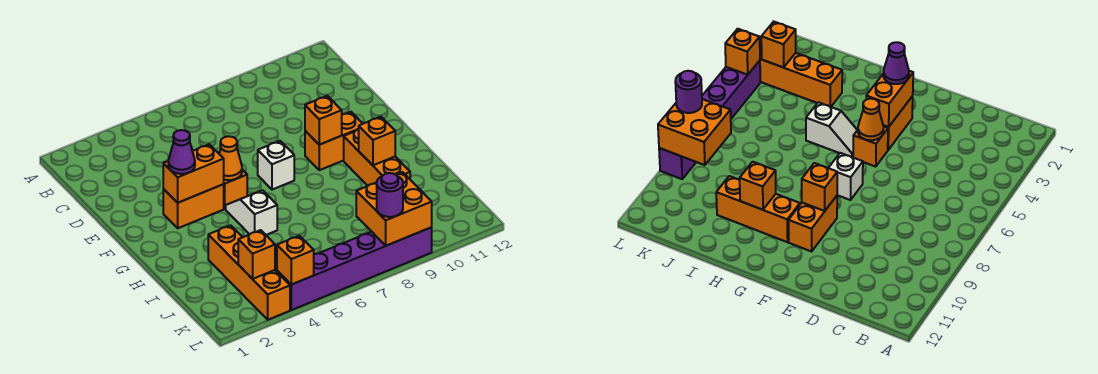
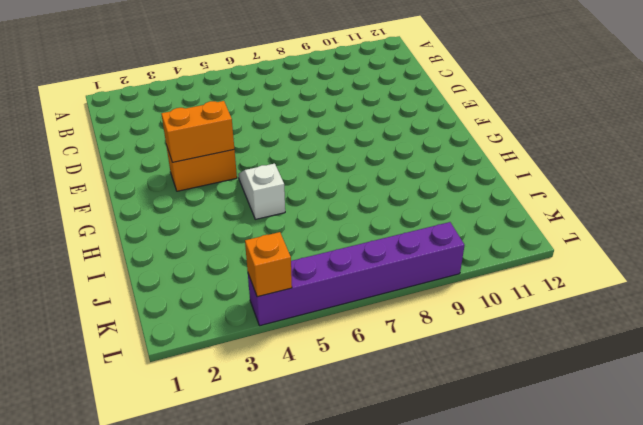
none -> orange 1x1 brick [224,170,247,209]
none -> white 1x1 brick [258,141,294,190]
none -> orange 1x2 brick [305,112,363,170]

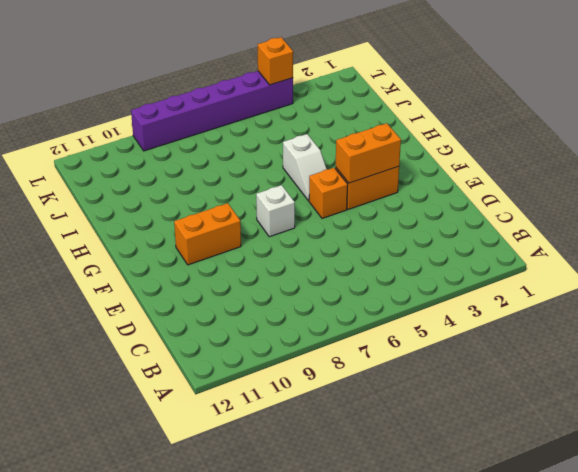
none -> orange 1x3 brick [344,129,410,186]
none -> orange 1x4 brick [208,225,290,320]
none -> orange 1x1 cone [219,136,242,180]

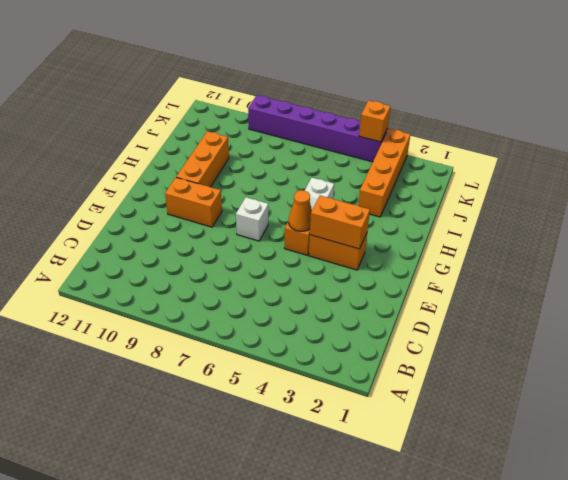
none -> orange 1x1 brick [305,96,342,145]
none -> orange 1x1 brick [359,117,395,165]
none -> orange 1x1 brick [238,230,275,279]

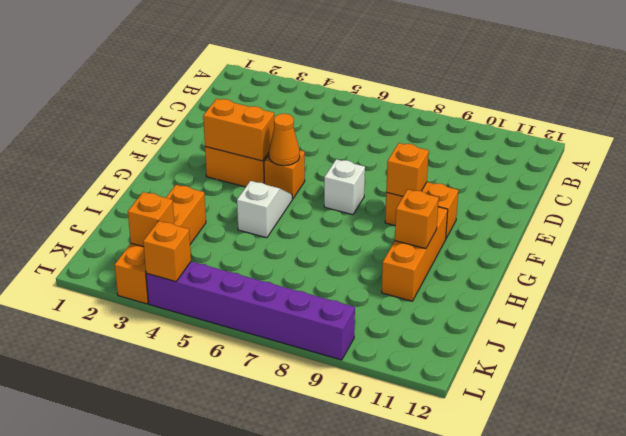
none -> orange 2x2 brick [356,172,432,246]
none -> purple 1x1 cone [168,130,195,174]
none -> purple 1x1 round brick [377,173,403,217]

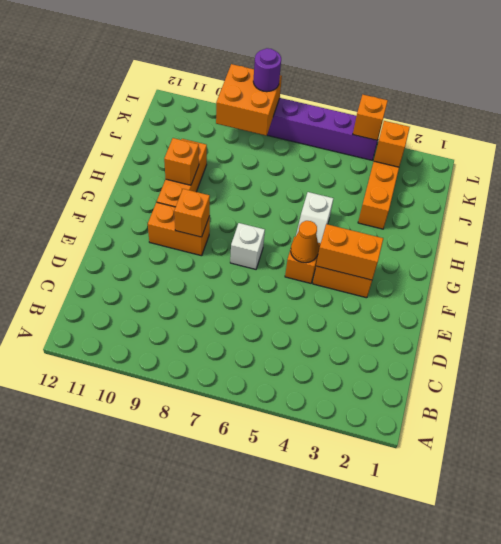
none -> purple 1x1 cone [168,130,195,174]

